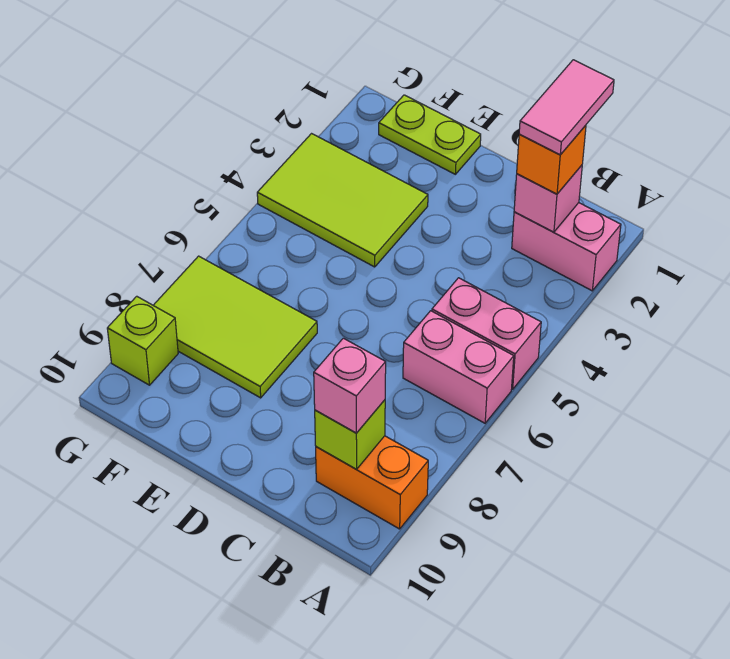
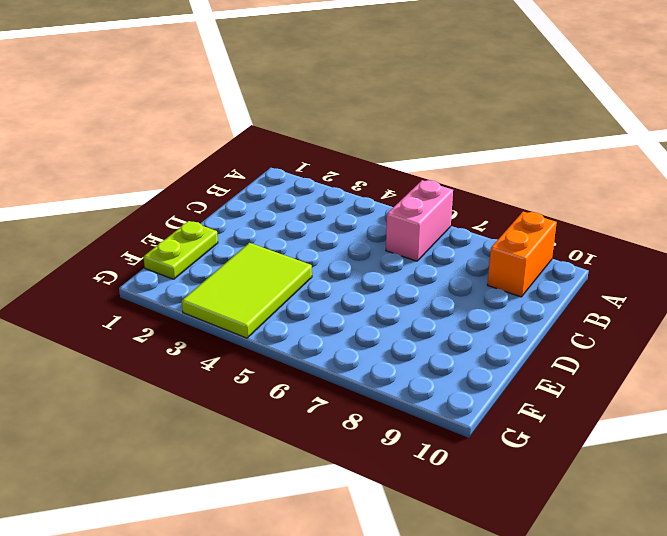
none -> pink 1x2 brick [512,203,621,291]
none -> pink 1x2 brick [432,278,541,389]
none -> lime 2x3 tile [153,256,317,398]

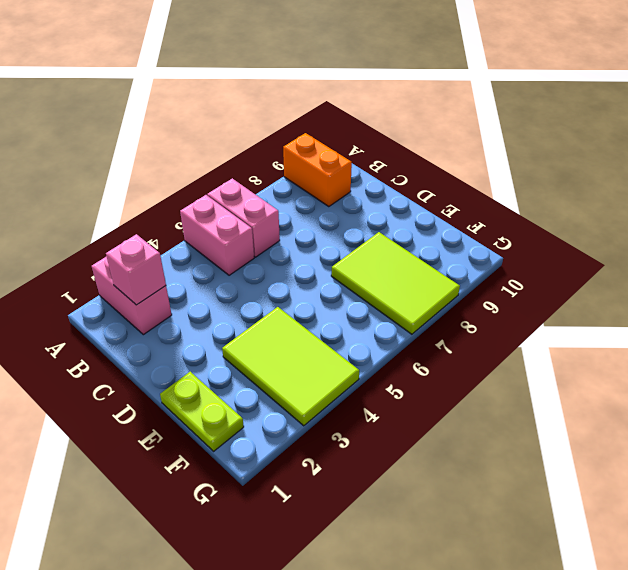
none -> lime 1x1 brick [107,296,178,385]
none -> lime 1x1 brick [315,400,385,469]
none -> orange 1x1 brick [517,125,586,194]

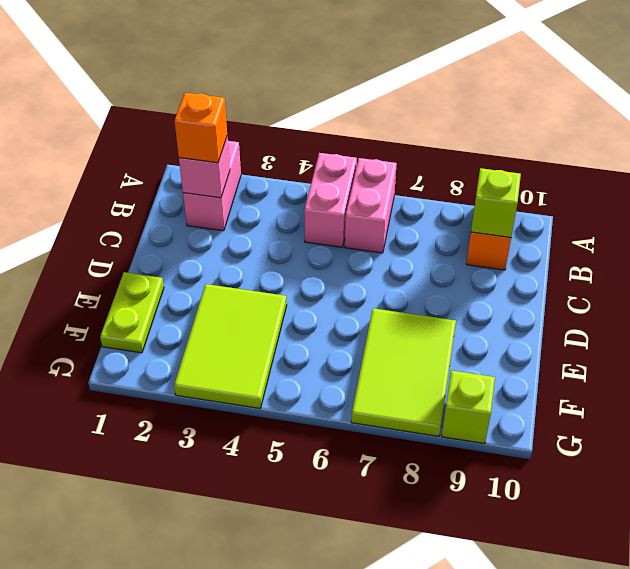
none -> pink 1x1 brick [314,338,386,433]
none -> pink 1x2 tile [519,60,614,155]

